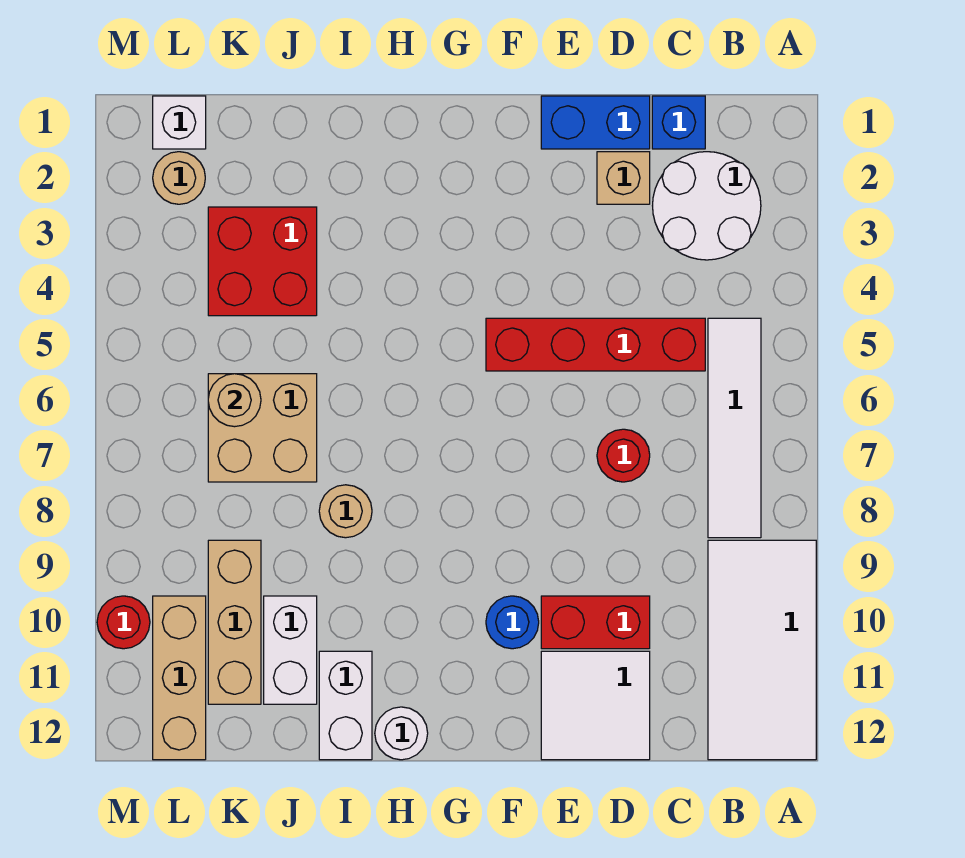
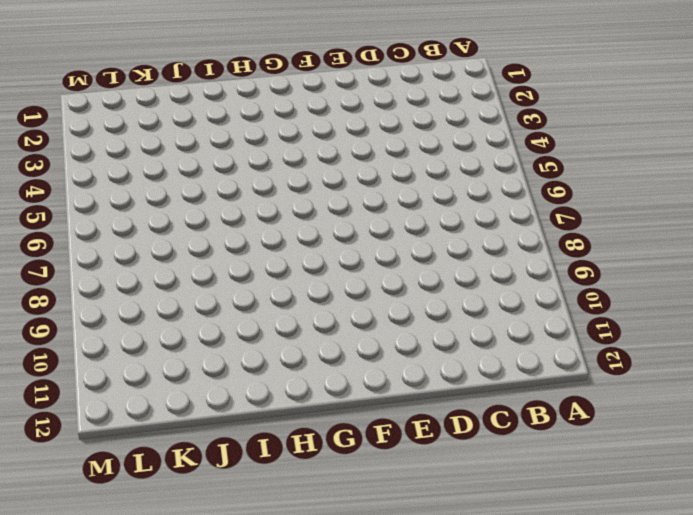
none -> white 2x4 tile [708,540,816,760]
none -> white 2x2 round brick [653,152,761,260]
none -> white 1x4 tile [708,318,761,538]

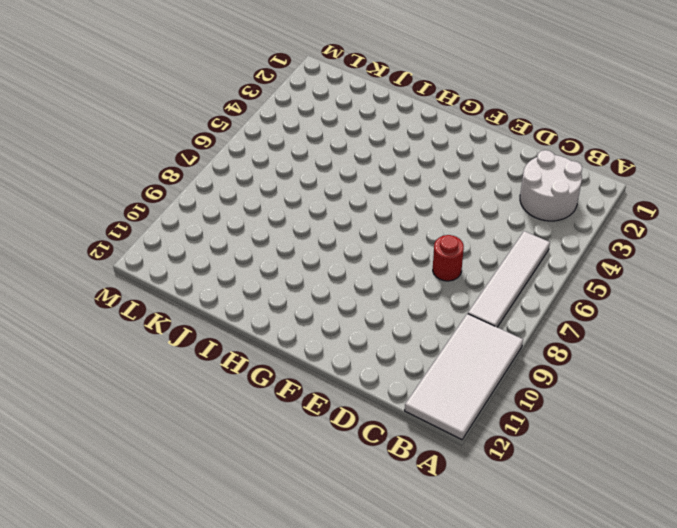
none -> blue 1x1 brick [652,96,705,149]
none -> red 1x4 brick [486,318,705,371]
none -> blue 1x2 brick [541,96,650,149]

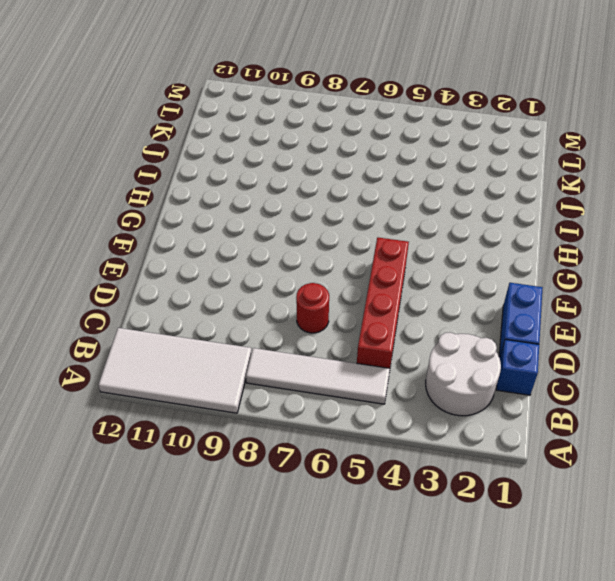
none -> tan 1x1 brick [597,152,650,204]
none -> red 1x2 brick [541,596,650,649]
none -> white 2x2 tile [541,651,650,760]

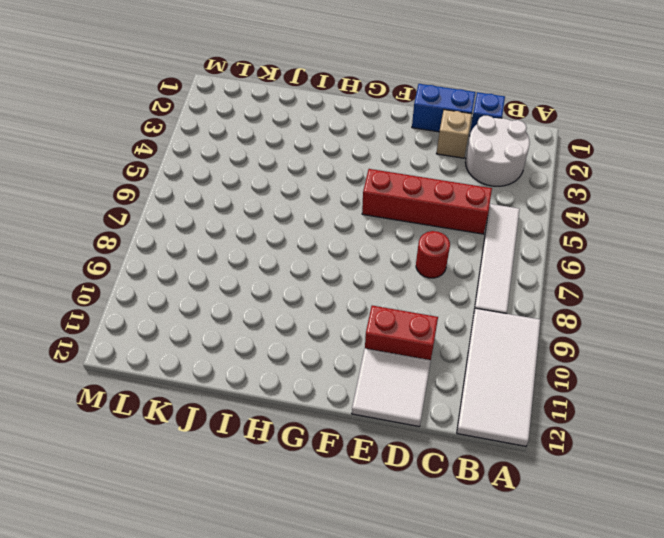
none -> blue 1x1 round brick [486,596,539,649]
none -> white 1x1 round brick [375,707,428,760]
none -> tan 1x1 round brick [319,485,372,538]

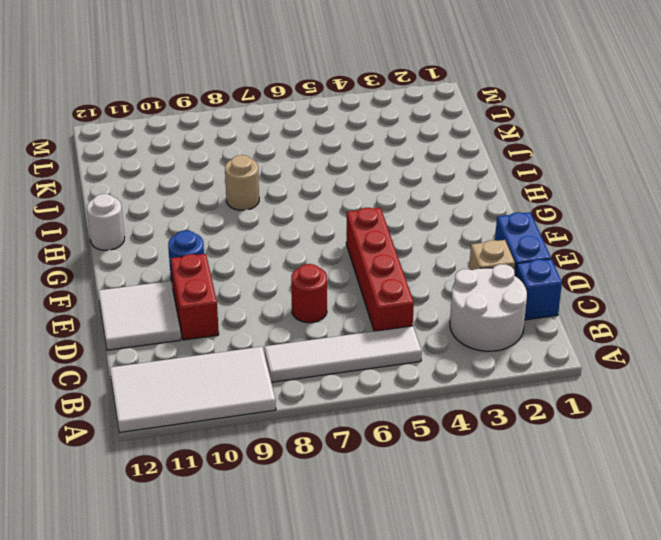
none -> white 1x2 brick [319,651,372,760]
none -> red 2x2 brick [208,207,317,316]
none -> tan 2x2 brick [208,374,317,482]

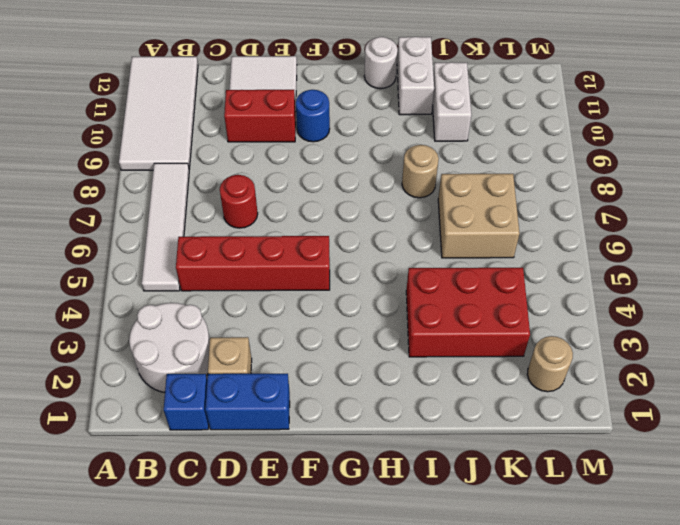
red 2x3 brick [406,268,530,357] -> red 2x2 brick [208,207,317,316]
none -> tan 1x3 brick [208,540,261,704]
none -> white 1x1 brick [153,96,206,149]
none -> tan 1x3 brick [153,596,206,760]

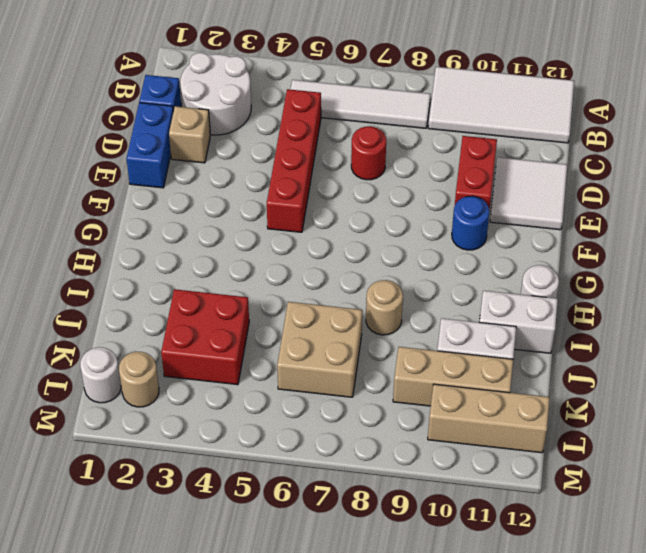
white 1x1 round brick [80,347,121,403] -> white 1x1 brick [153,96,206,149]
none -> red 1x1 round brick [97,596,150,649]
none -> tan 1x1 round brick [208,374,261,427]

